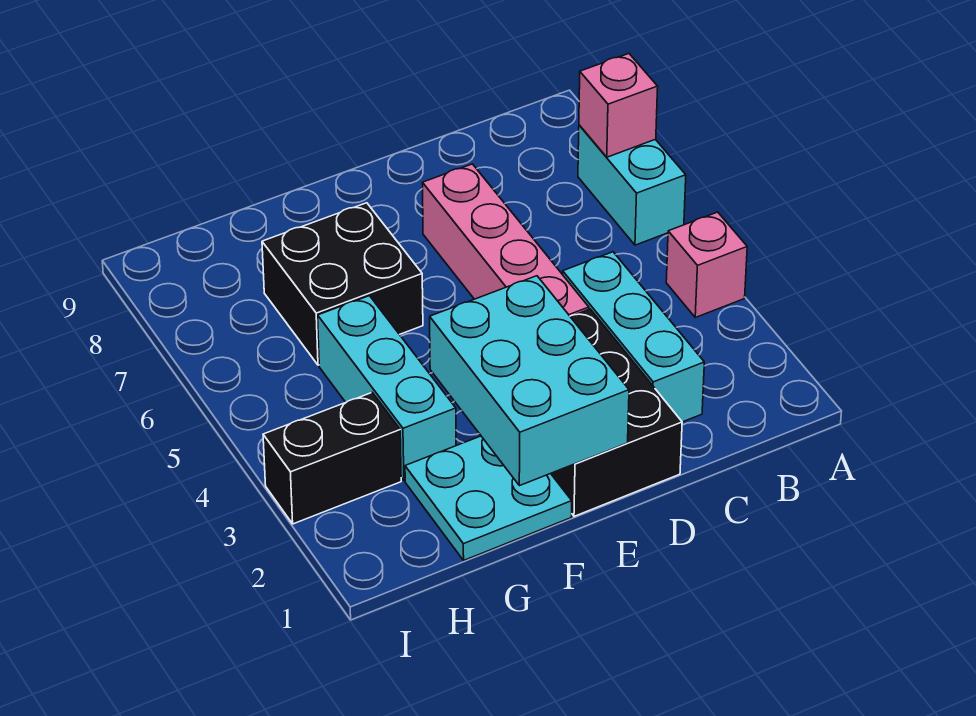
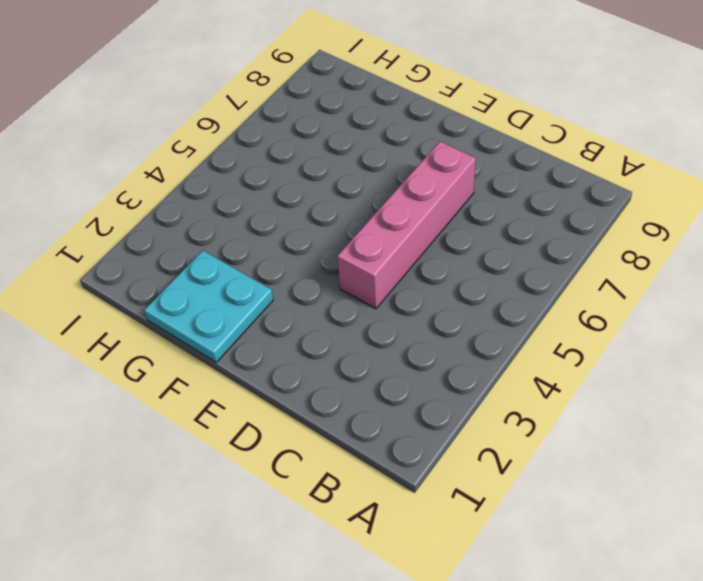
none -> pink 1x1 brick [666,212,747,317]
none -> cyan 1x2 brick [578,125,686,245]

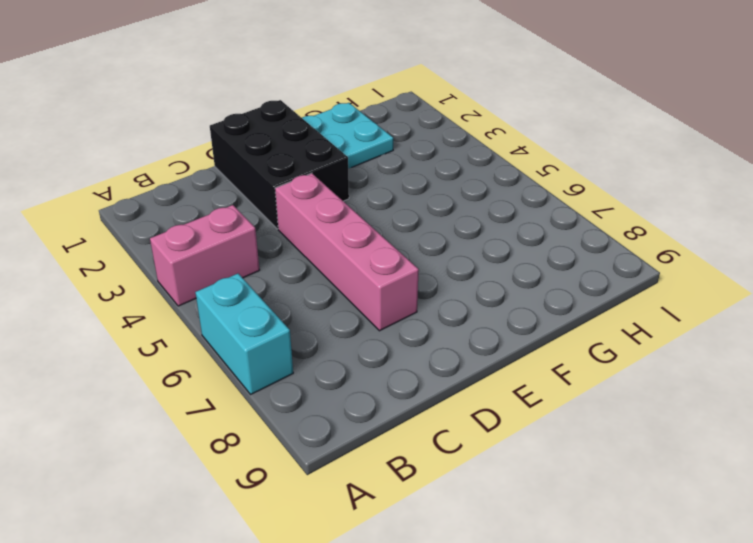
pink 1x2 brick [150,205,260,306] -> pink 1x1 brick [666,212,747,317]
none -> cyan 1x3 brick [563,252,704,422]
none -> black 2x2 brick [262,203,423,365]

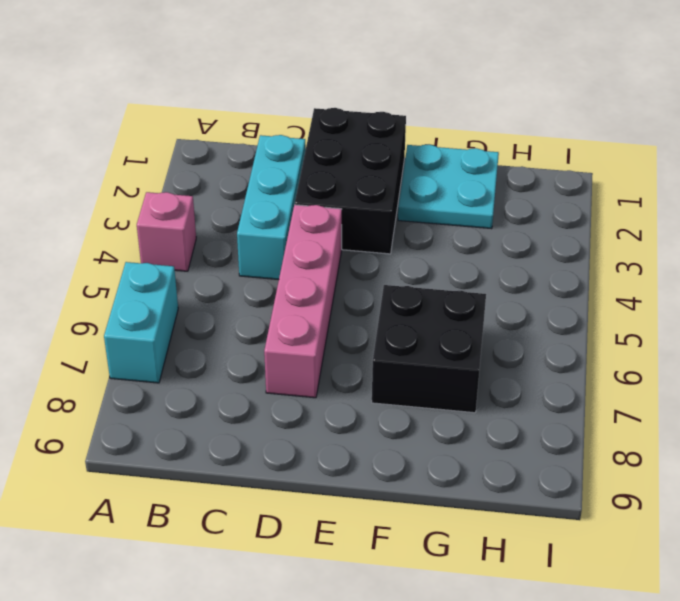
none -> cyan 1x3 brick [318,296,456,480]
none -> black 1x2 brick [263,393,401,524]

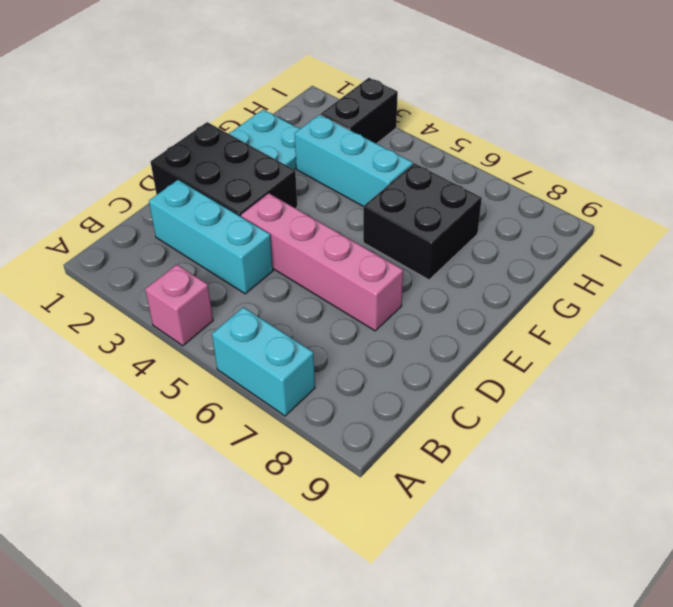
none -> pink 1x1 brick [579,54,658,157]
none -> cyan 2x3 brick [430,276,629,486]

